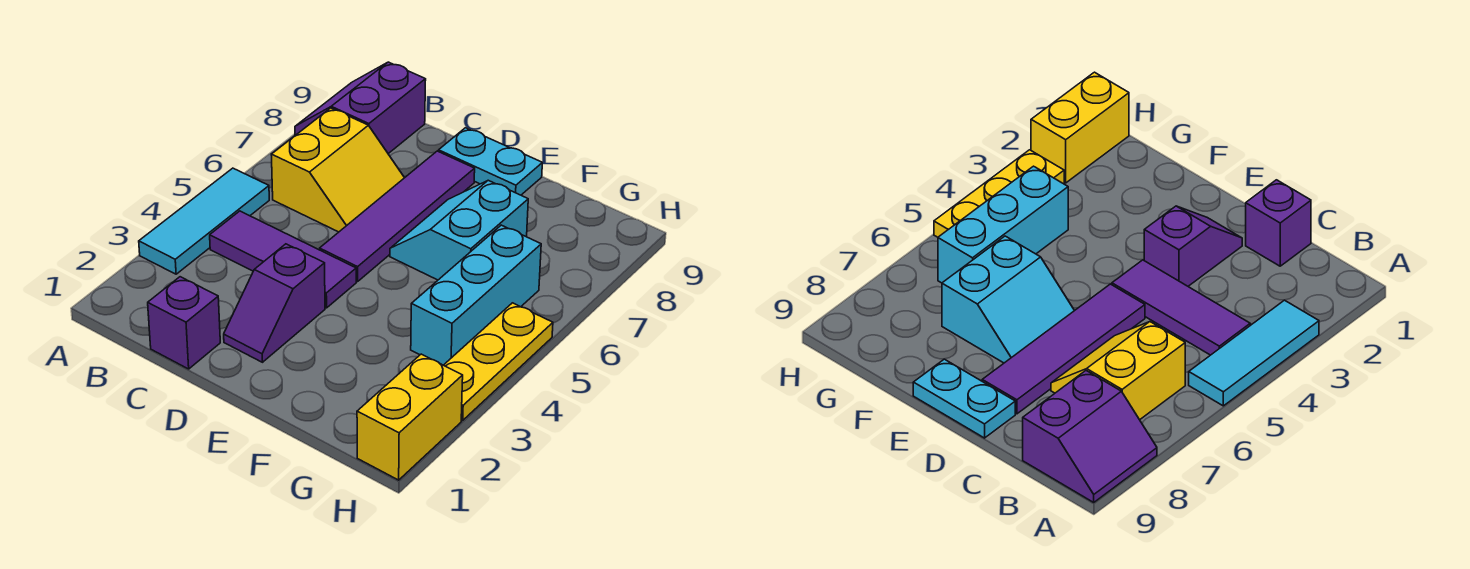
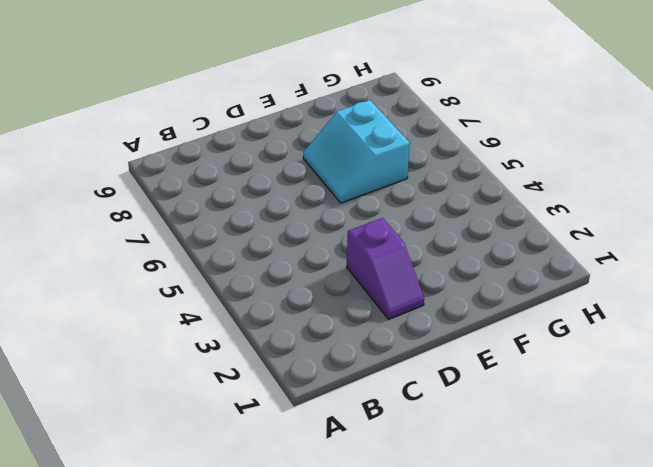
none -> cyan 1x3 tile [139,168,269,274]
none -> purple 2x2 slope [295,62,426,154]
none -> purple 1x3 tile [210,211,356,308]

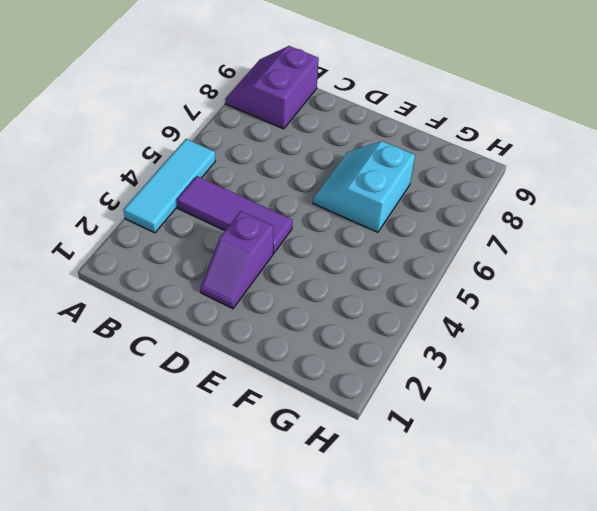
none -> yellow 2x2 slope [271,108,404,232]
none -> purple 1x1 brick [148,277,220,369]
none -> purple 1x4 tile [320,151,475,282]

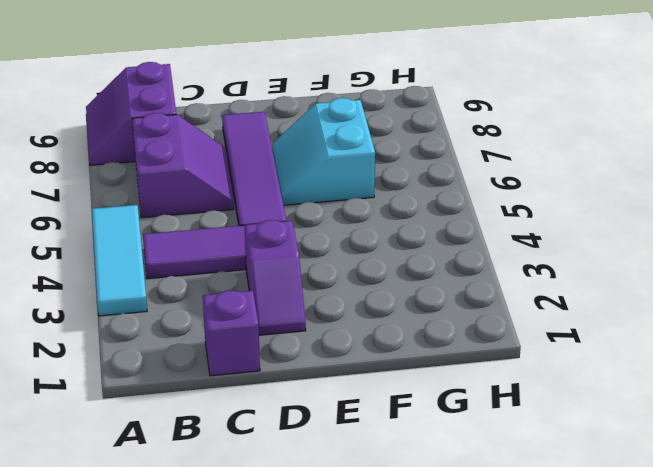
purple 2x2 slope [132,113,234,218] -> yellow 2x2 slope [271,108,404,232]
none -> cyan 1x2 plate [439,128,542,195]
none -> cyan 1x3 brick [411,225,541,365]
none -> yellow 1x2 brick [357,354,463,480]

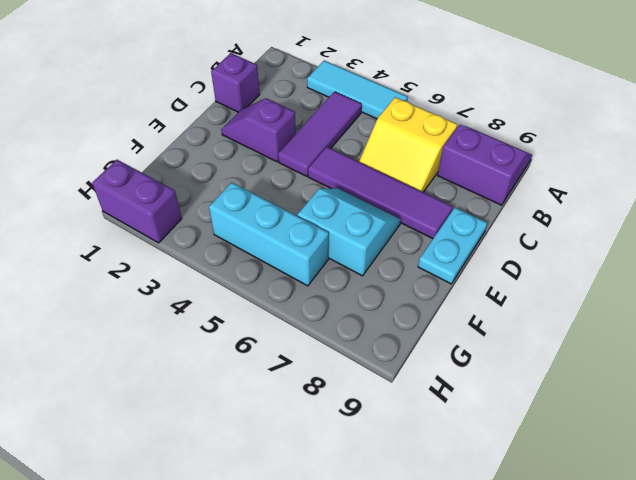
purple 1x2 brick [92,160,182,243] -> yellow 1x2 brick [357,354,463,480]
none -> yellow 1x3 plate [444,303,553,420]

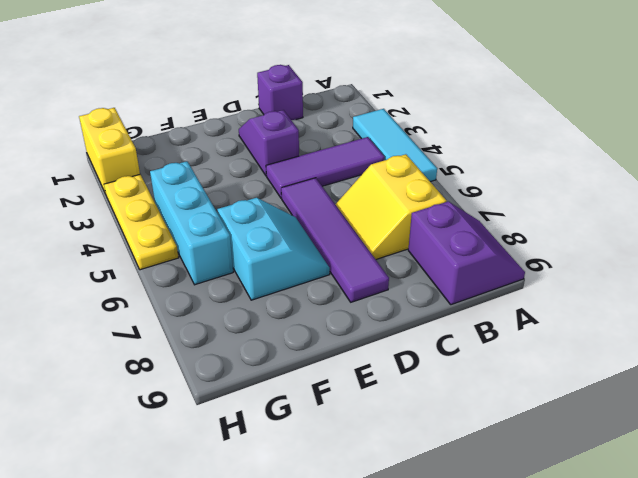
none -> cyan 1x2 plate [439,128,542,195]

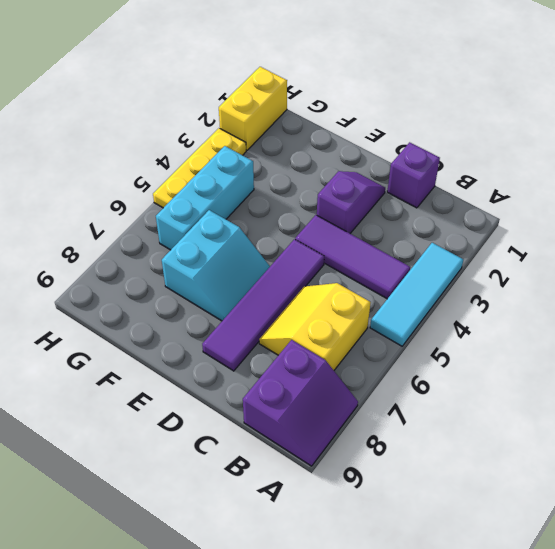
none -> cyan 1x2 plate [439,128,542,195]

